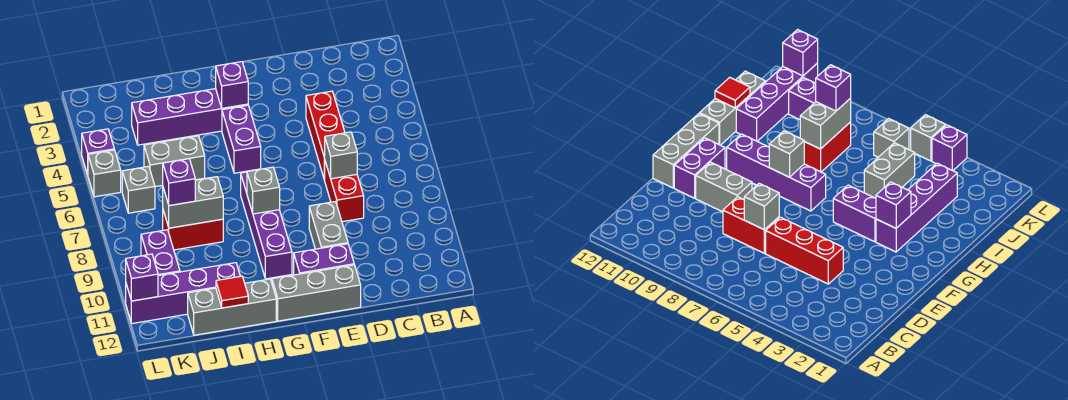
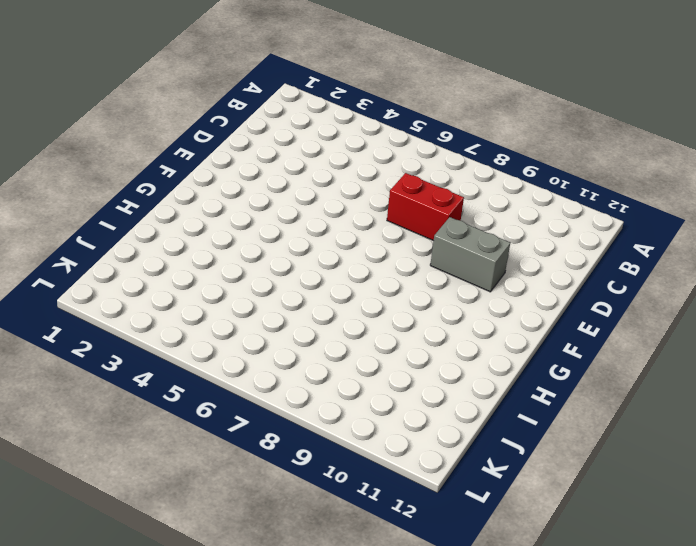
none -> red 1x3 brick [306,91,345,180]
none -> purple 1x2 brick [294,244,354,275]
none -> grey 1x3 brick [272,265,361,321]

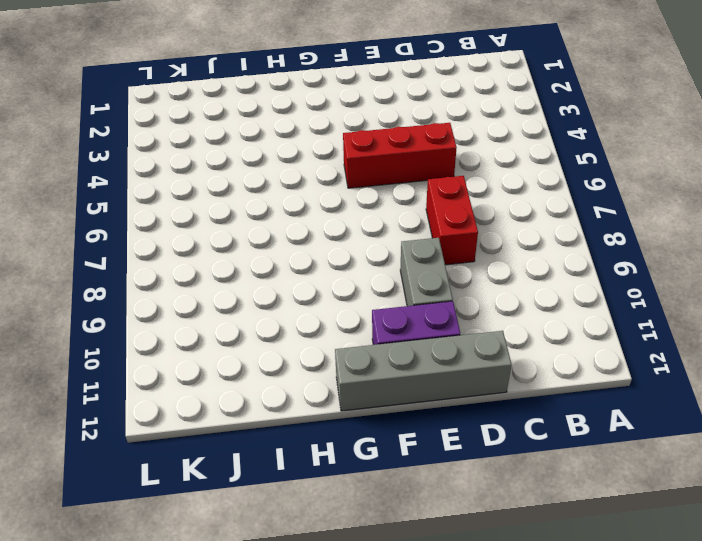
red 1x3 brick [343,123,457,188] -> red 1x3 brick turned to [306,91,345,180]
grey 1x4 brick [335,331,512,411] -> grey 1x3 brick [272,265,361,321]
none -> purple 1x4 brick [132,89,248,145]
none -> purple 1x2 brick [222,105,261,173]
none -> purple 1x4 brick [241,172,292,279]

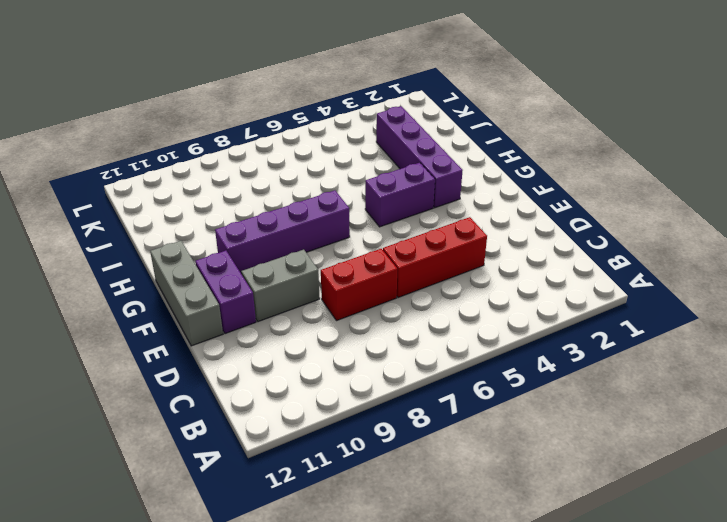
none -> grey 1x3 brick [188,279,276,335]
none -> grey 1x2 brick [144,136,205,187]
none -> red 1x2 brick [163,211,223,250]

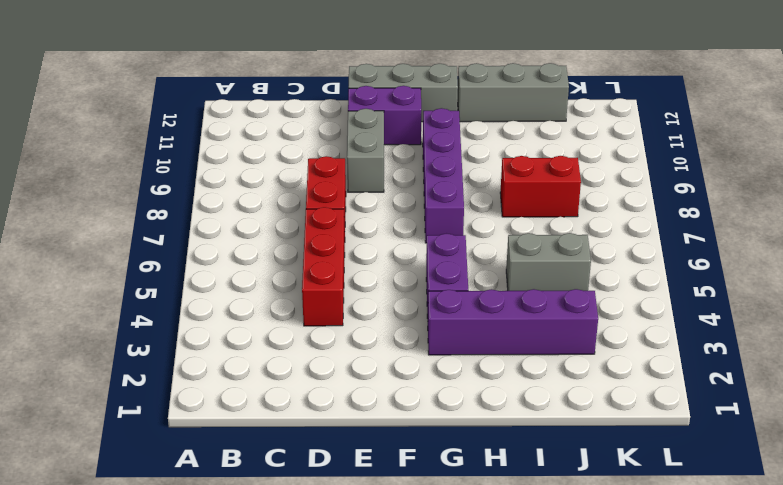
none -> purple 1x4 brick [126,263,240,323]
none -> grey 1x1 brick [122,166,155,213]
none -> purple 1x2 brick [141,230,180,276]

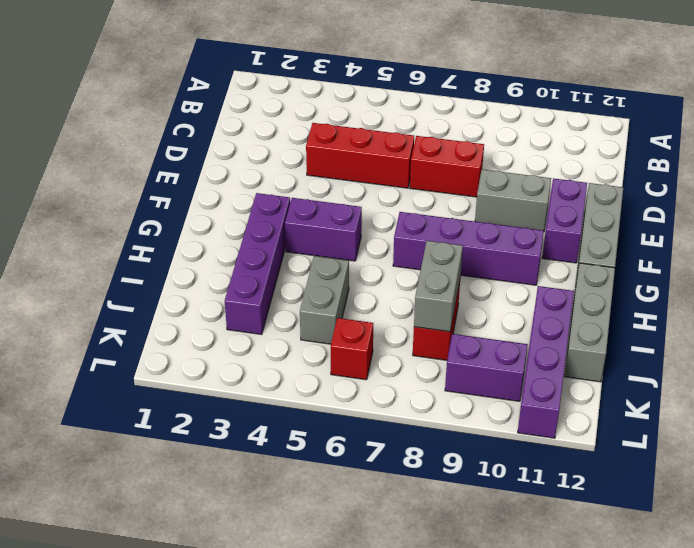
red 1x1 brick [331,318,373,380] -> grey 1x1 brick [122,166,155,213]
none -> purple 1x1 brick [82,129,114,175]
none -> grey 1x1 brick [88,150,121,197]
none -> grey 1x1 brick [325,132,357,179]

